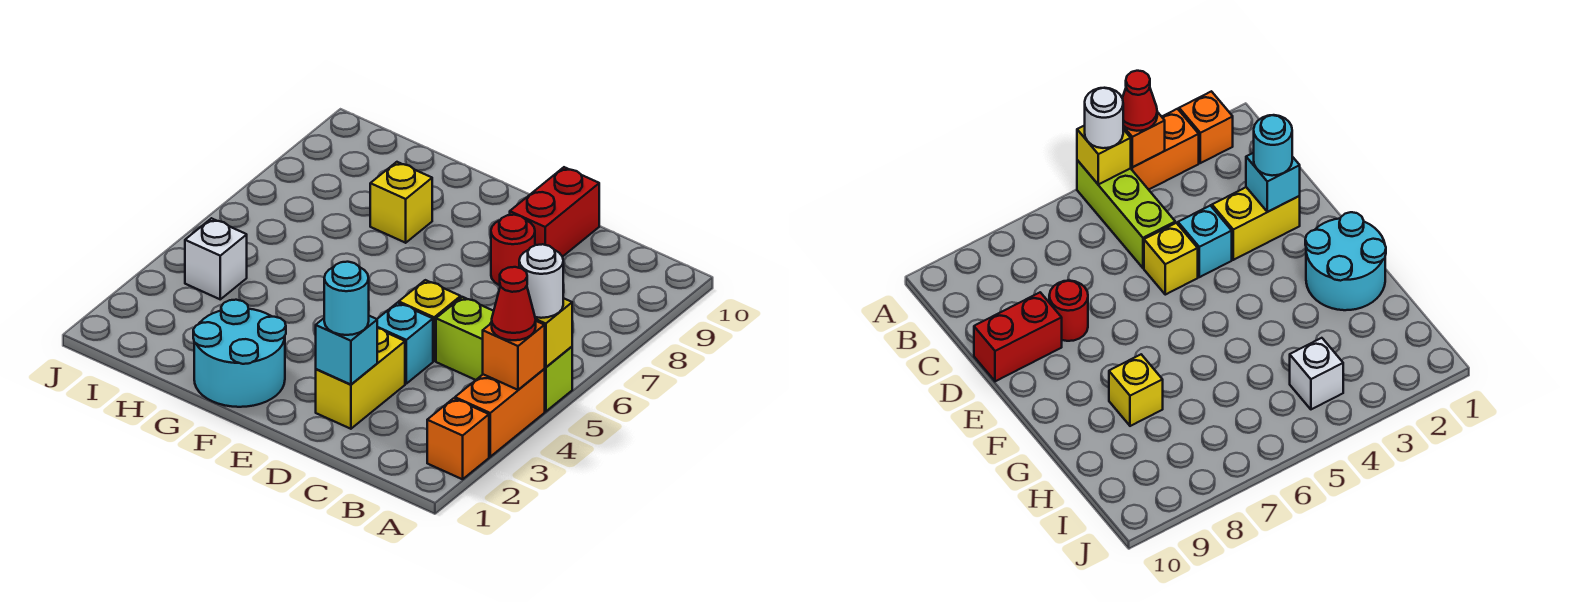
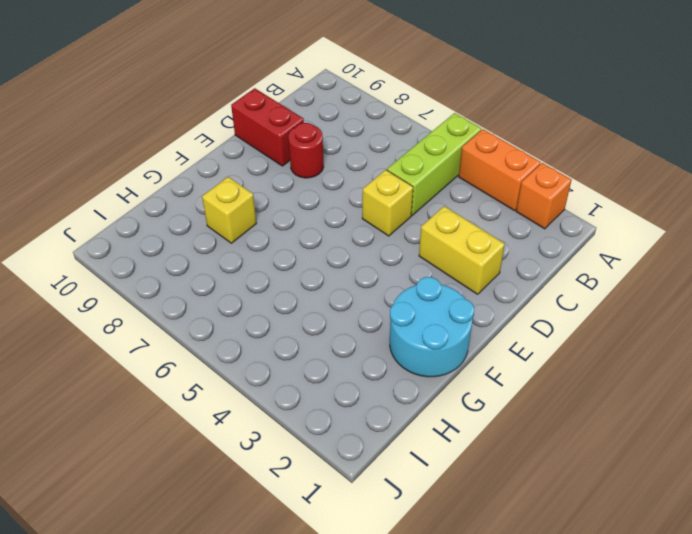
none -> cyan 1x1 brick [377,303,433,384]
none -> white 1x1 brick [185,218,247,299]
none -> orange 1x1 brick [483,321,545,390]

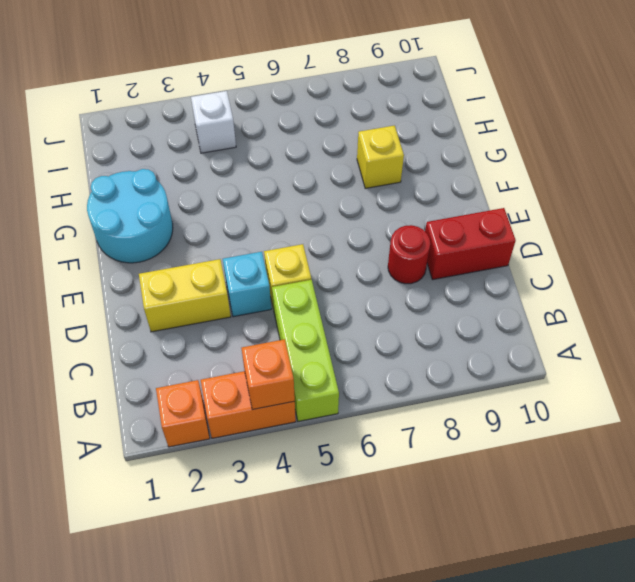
none -> yellow 1x1 brick [535,298,572,367]
none -> cyan 1x1 brick [316,316,377,385]
none -> red 1x1 cone [492,267,536,340]

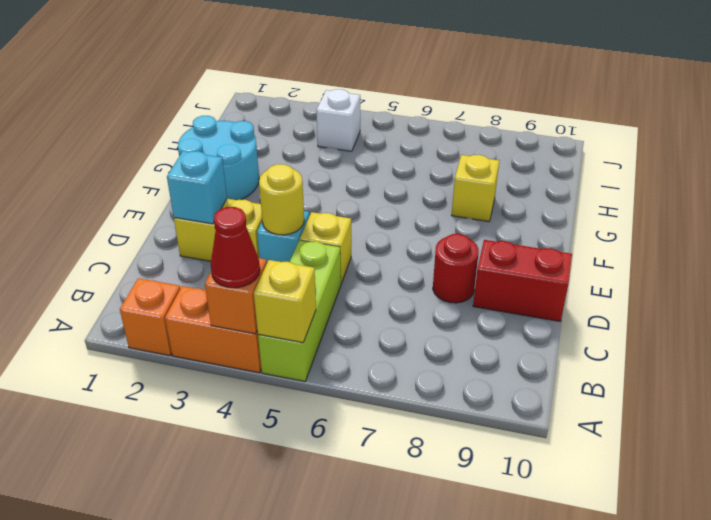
yellow 1x1 round brick [259,164,304,235] -> none
none -> white 1x1 round brick [519,244,563,318]
none -> cyan 1x1 round brick [324,262,369,335]

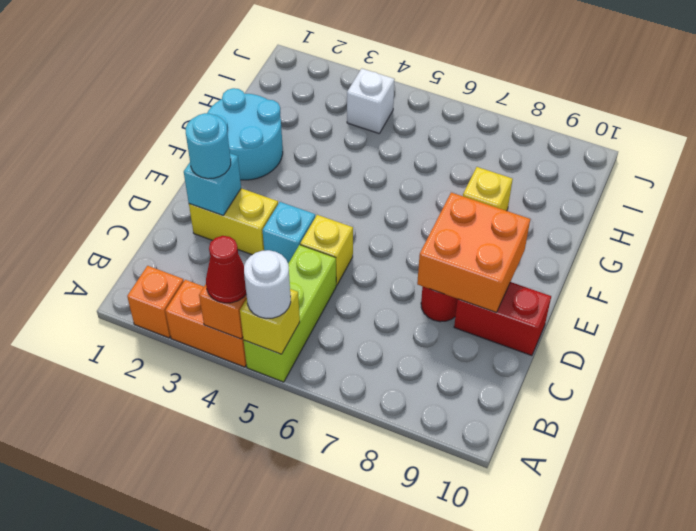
orange 2x2 brick [417,193,530,312] -> none

